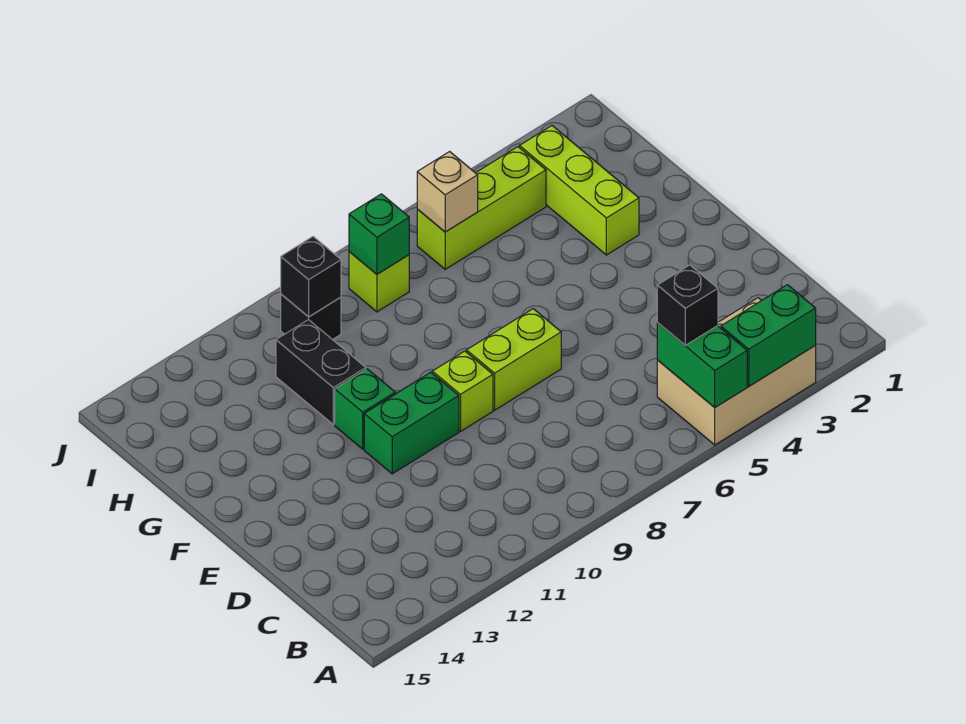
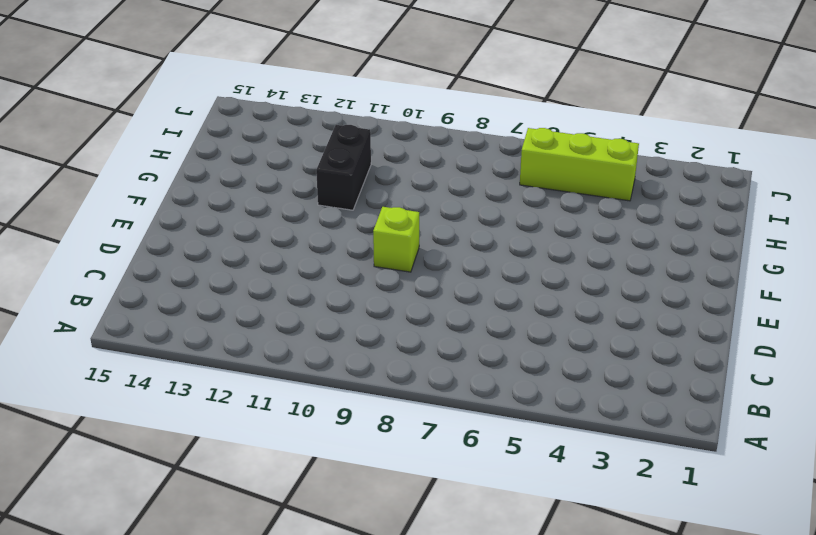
none -> tan 2x3 brick [657,298,816,445]
none -> lime 1x2 brick [467,309,561,410]
none -> green 1x2 brick [364,372,459,474]

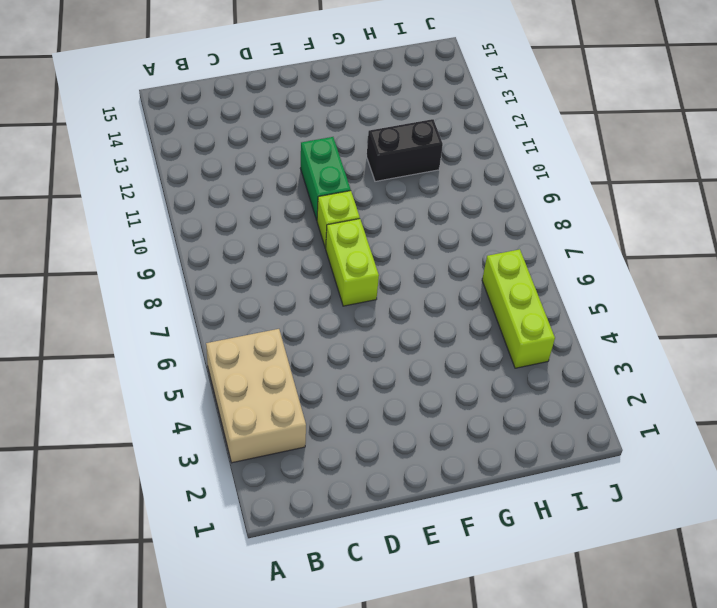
none -> green 1x1 brick [335,369,395,449]
none -> lime 1x3 brick [520,126,639,255]
none -> lime 1x1 brick [349,252,409,312]

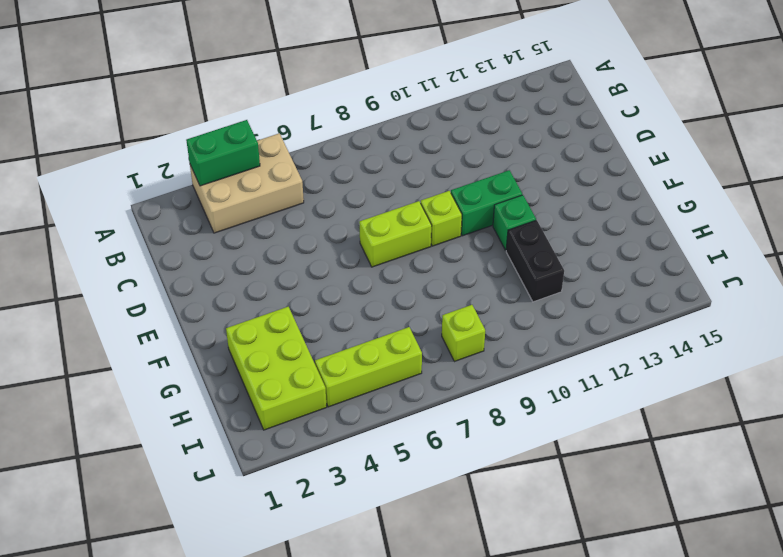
lime 2x3 brick [226,307,327,430] -> lime 1x3 brick [520,126,639,255]
none -> black 1x1 brick [281,294,341,340]
none -> green 1x2 brick [657,323,747,407]
none -> tan 1x1 brick [417,152,478,232]

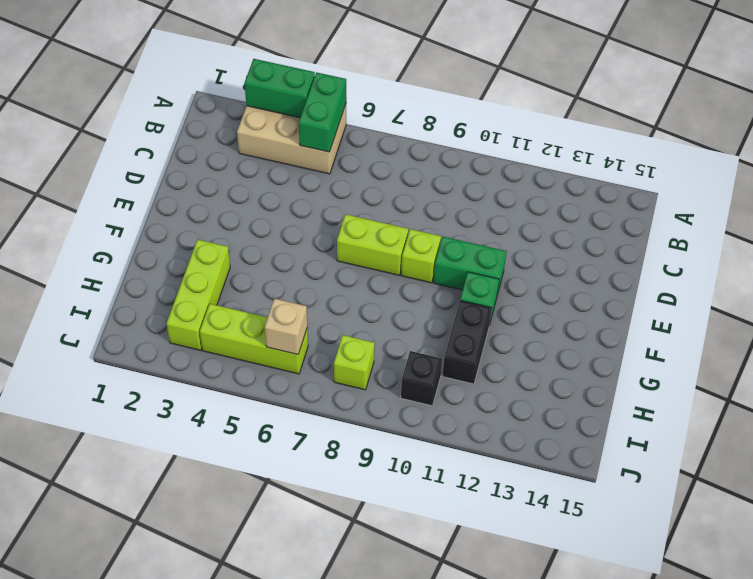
none -> green 1x1 brick [349,194,409,274]
none -> black 1x1 brick [281,237,341,317]
none -> black 1x1 brick [657,265,718,345]

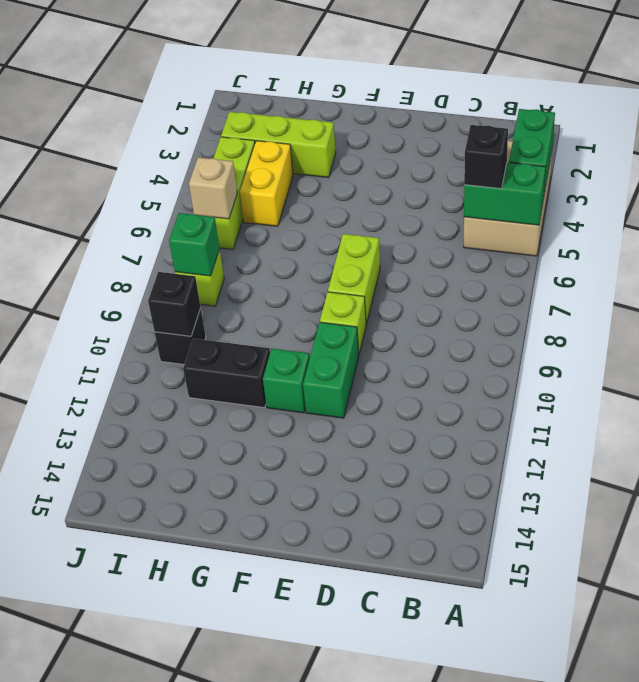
yellow 1x2 brick [240,141,293,226] -> none

